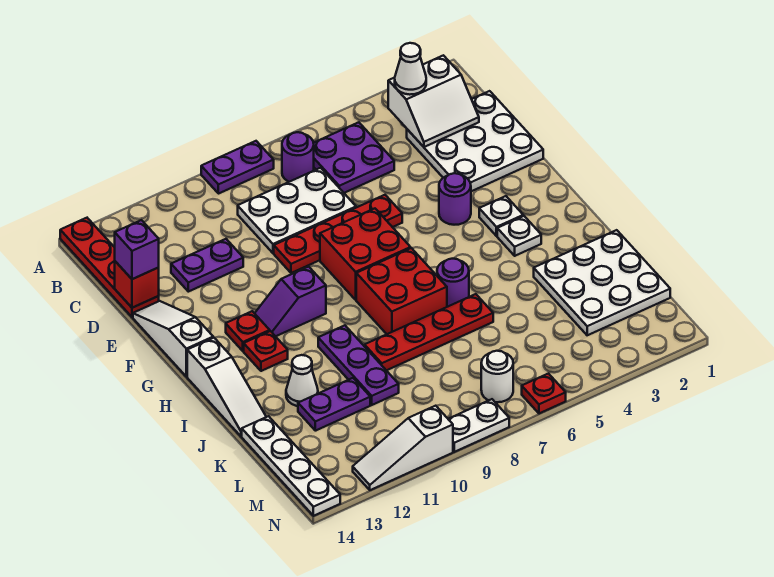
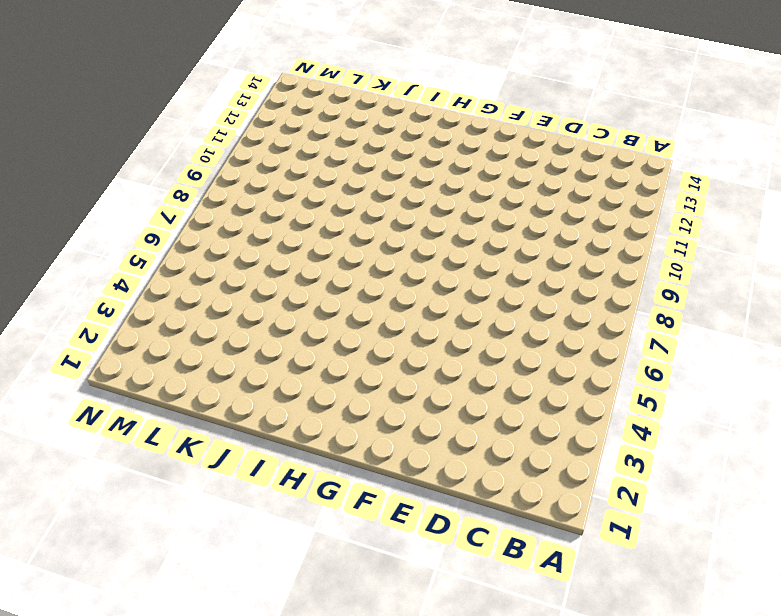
none -> purple 1x2 plate [201,141,274,194]
none -> red 1x4 plate [60,218,159,317]
none -> purple 2x2 plate [314,122,394,193]
none -> purple 1x1 round brick [282,132,314,182]

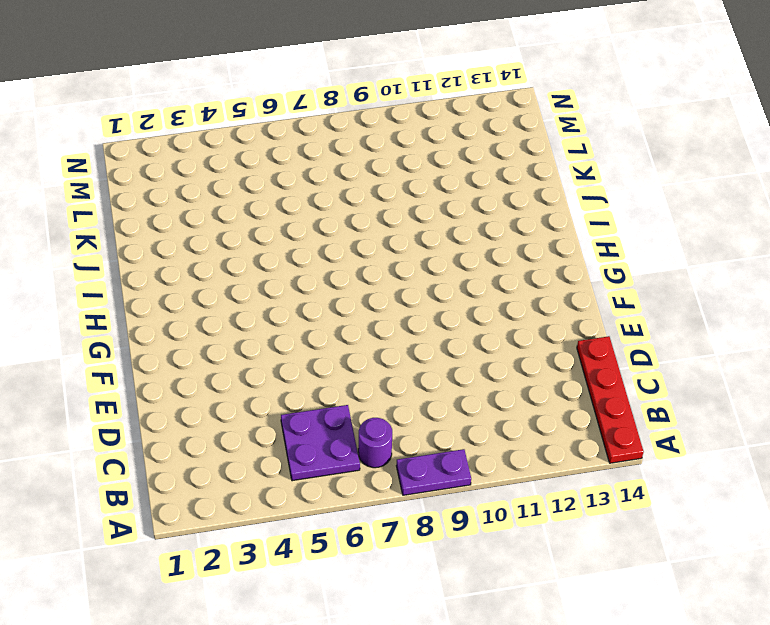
none -> white 3x3 plate [407,91,543,191]
none -> white 2x3 plate [238,168,356,253]
none -> purple 1x2 plate [171,239,243,292]
none -> red 1x4 plate [274,195,402,273]

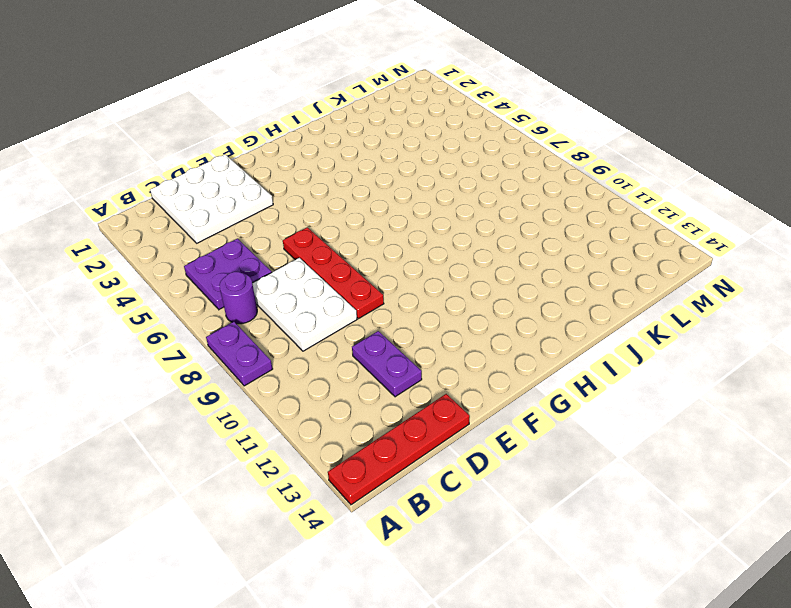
none -> white 1x3 slope [133,301,213,377]
none -> purple 1x1 round brick [439,173,471,225]
none -> red 2x2 brick [320,209,411,300]
none -> white 1x1 plate [479,196,523,236]

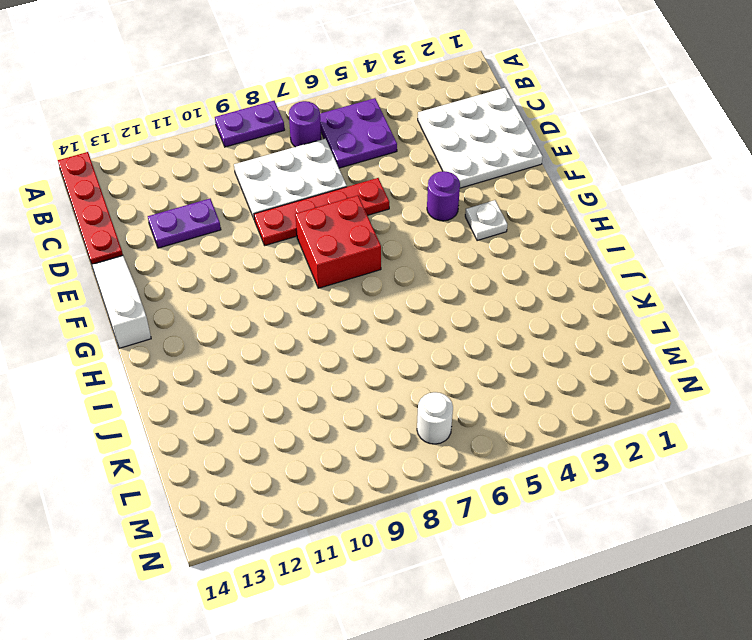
none -> purple 1x2 slope [255,267,326,336]
none -> red 1x1 plate [226,311,270,351]
none -> white 1x1 plate [497,216,541,256]
none -> red 2x2 brick [356,248,447,334]

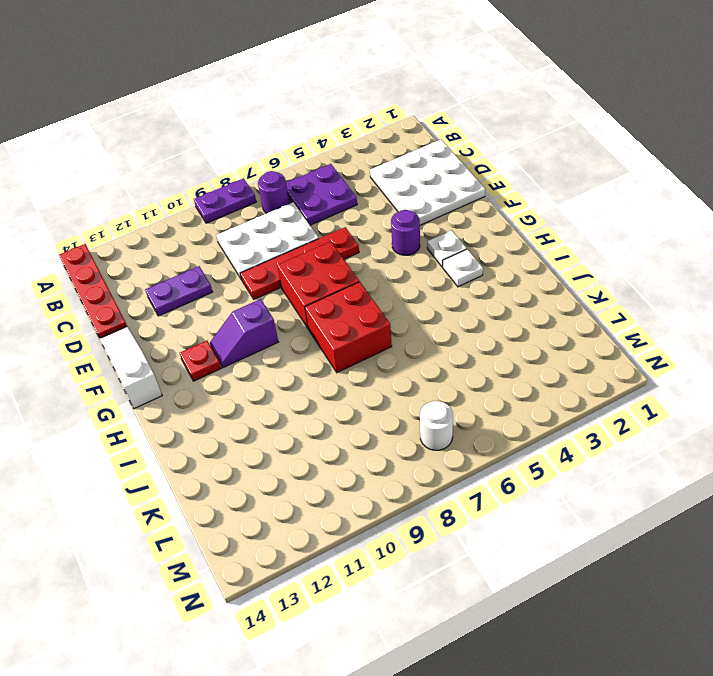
none -> red 1x1 plate [244,331,288,371]
none -> white 1x3 slope [187,338,266,436]
none -> purple 1x1 round brick [437,259,469,307]
none -> purple 1x3 plate [318,325,399,405]

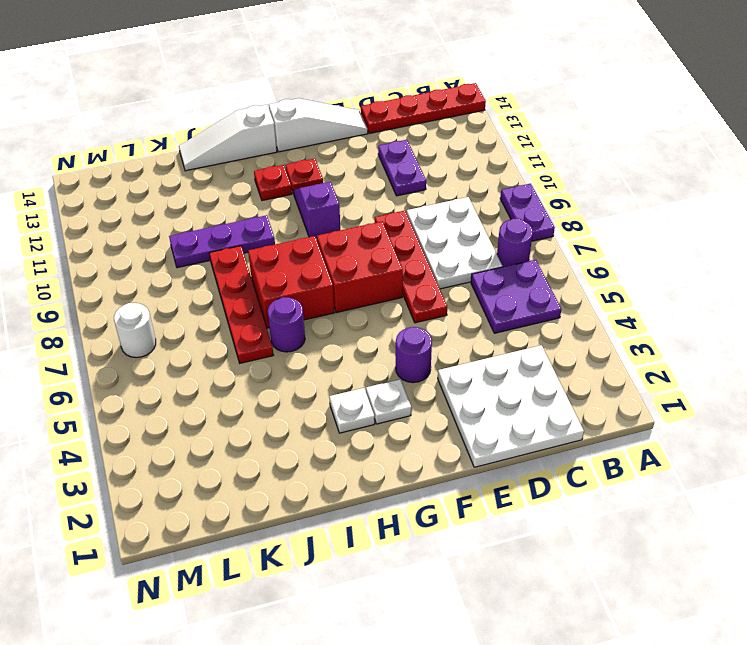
none -> white 3x3 plate [534,230,670,335]
none -> white 1x1 cone [286,355,318,406]
none -> purple 1x2 plate [298,378,370,431]
none -> white 1x4 plate [242,416,340,516]

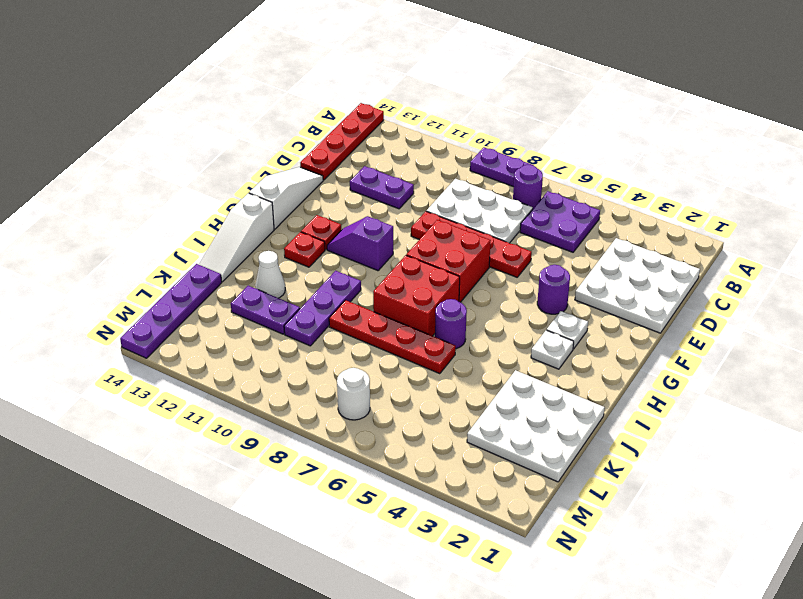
purple 1x4 plate [120,264,222,358] -> white 1x4 plate [242,416,340,516]
none -> red 1x1 plate [522,374,566,413]
none -> white 1x2 plate [448,399,509,452]
none -> white 1x3 slope [353,406,453,490]
none -> white 2x2 slope [388,55,479,147]

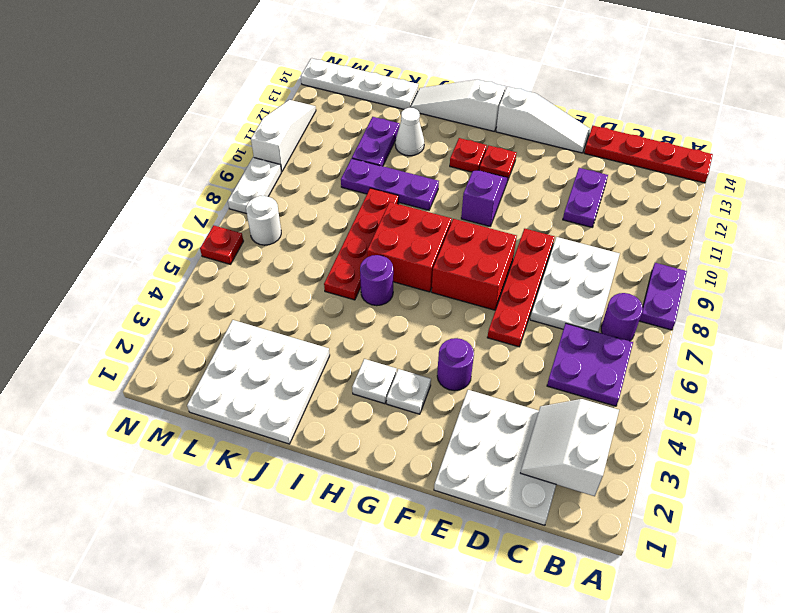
none -> red 1x1 brick [115,261,159,308]
none -> white 1x1 cone [395,43,426,95]
none -> purple 1x1 brick [115,220,159,279]

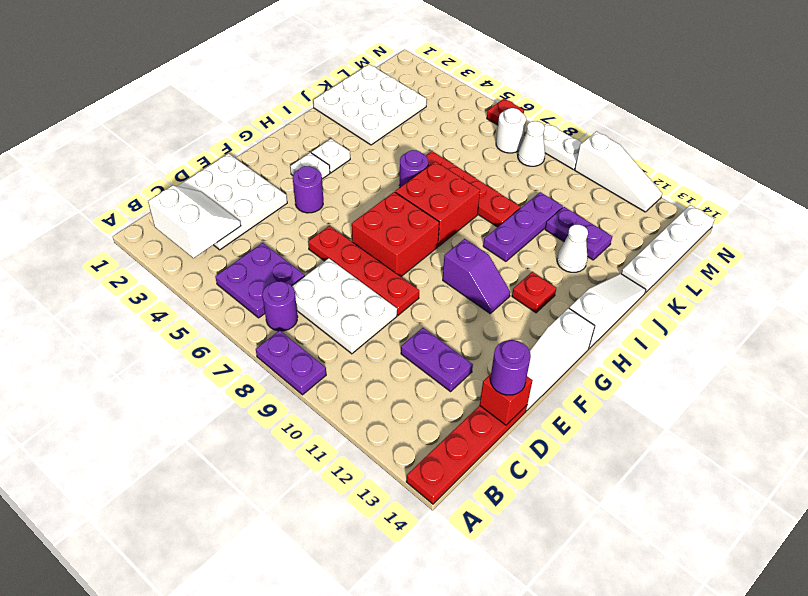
purple 1x1 round brick [490,340,531,395] -> purple 1x1 brick [115,220,159,279]
white 1x1 cone [518,121,545,166] -> white 1x1 cone moved to [395,43,426,95]
none -> red 1x1 plate [226,311,270,351]

